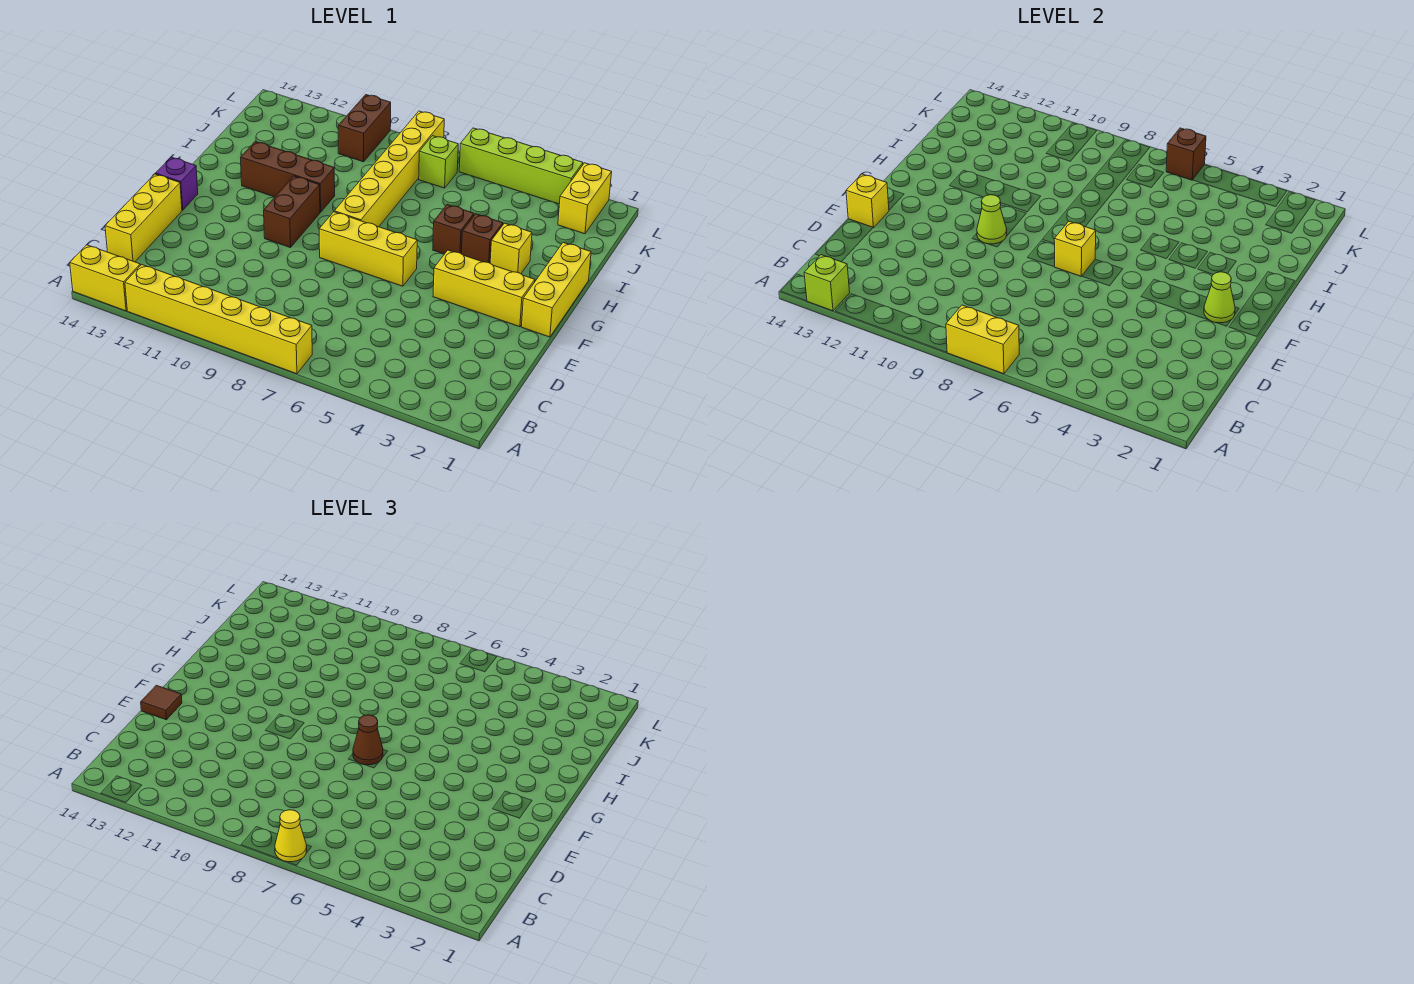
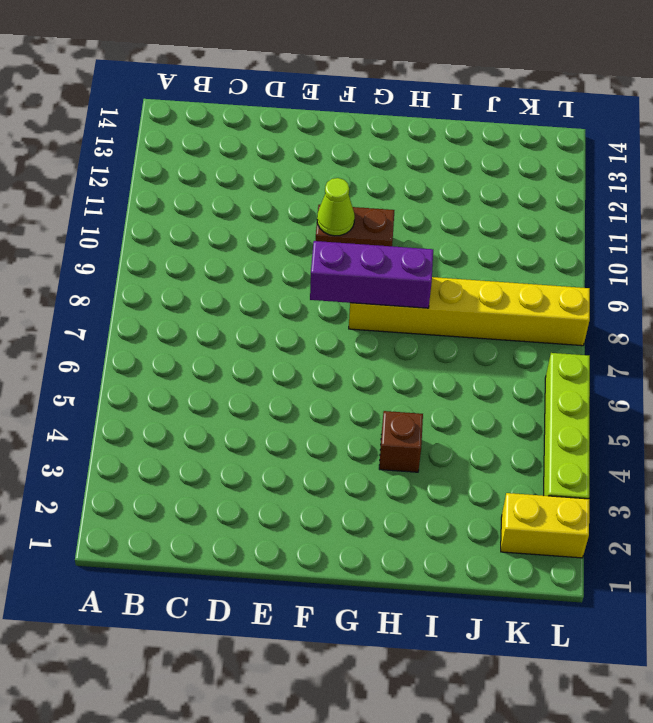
purple 1x3 brick [310,241,433,308] -> none
none -> yellow 1x6 brick [125,265,312,374]
none -> yellow 1x2 brick [70,245,140,311]
none -> yellow 1x3 brick [105,174,182,262]

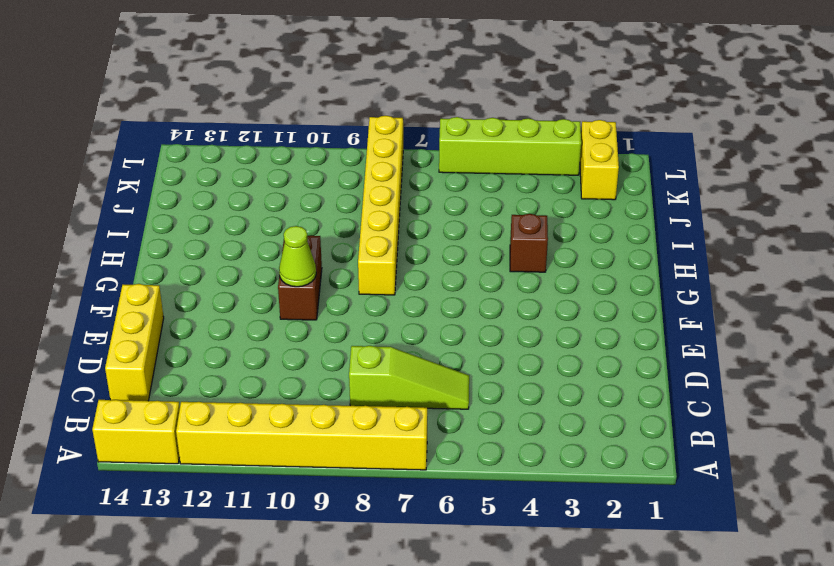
lime 1x3 slope [349,346,469,409] -> none
none -> yellow 1x3 brick [521,243,591,337]
none -> yellow 1x3 brick [433,250,535,327]
none -> yellow 1x3 brick [319,212,417,286]

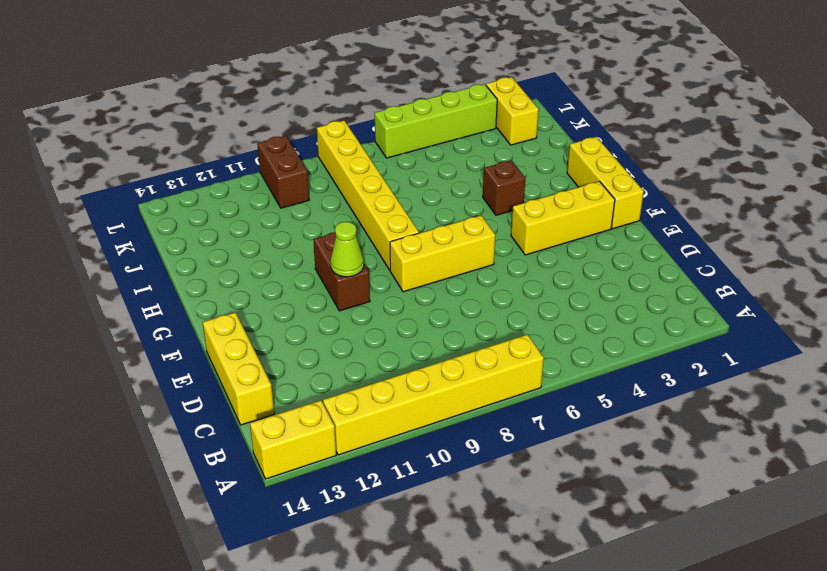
none -> purple 1x1 brick [156,157,198,210]
none -> yellow 1x1 brick [490,223,532,274]
none -> brown 1x1 brick [433,205,474,254]

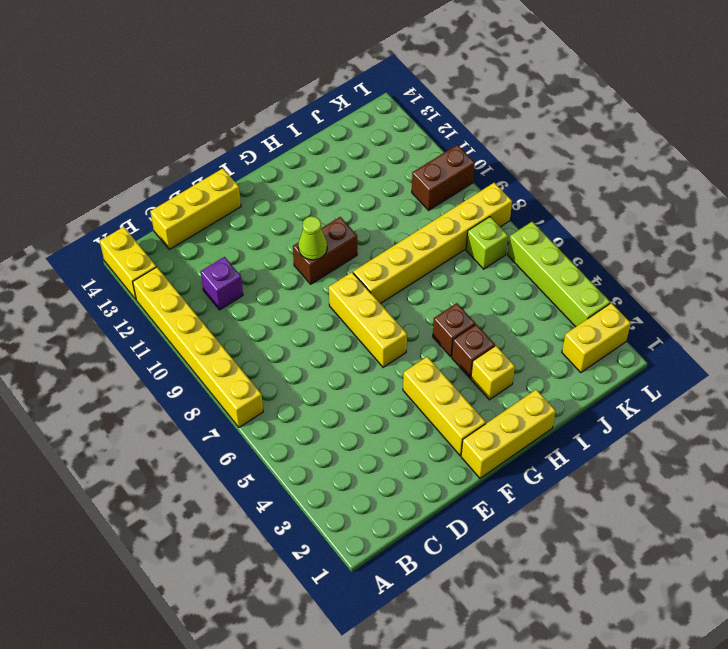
purple 1x1 brick [201,257,243,310] -> purple 1x1 brick moved to [156,157,198,210]
none -> brown 1x3 brick [241,142,335,212]
none -> yellow 1x2 brick [946,305,1019,374]
none -> lime 1x1 brick [804,255,850,311]

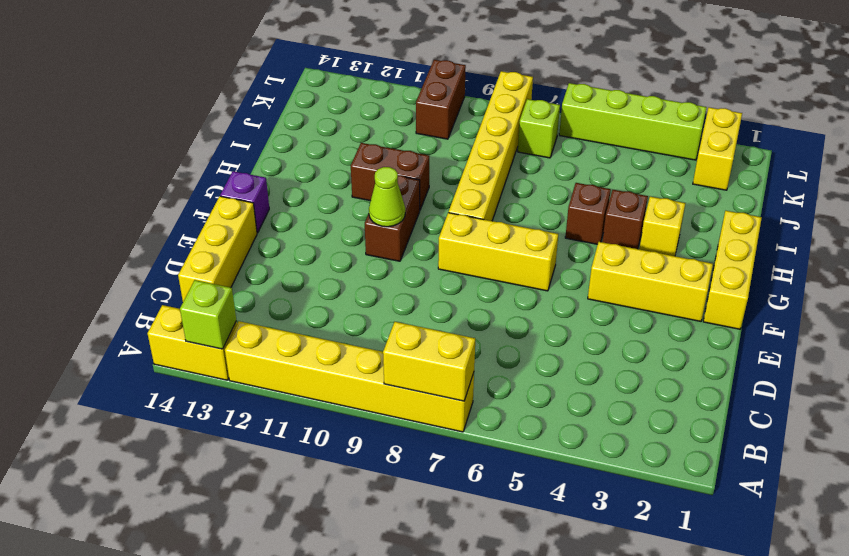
brown 1x2 brick [351,143,429,209] -> brown 1x3 brick [241,142,335,212]
none -> yellow 1x1 brick [846,174,889,228]
none -> lime 1x1 cone [1204,272,1235,323]
none -> yellow 1x1 brick [1054,221,1096,276]

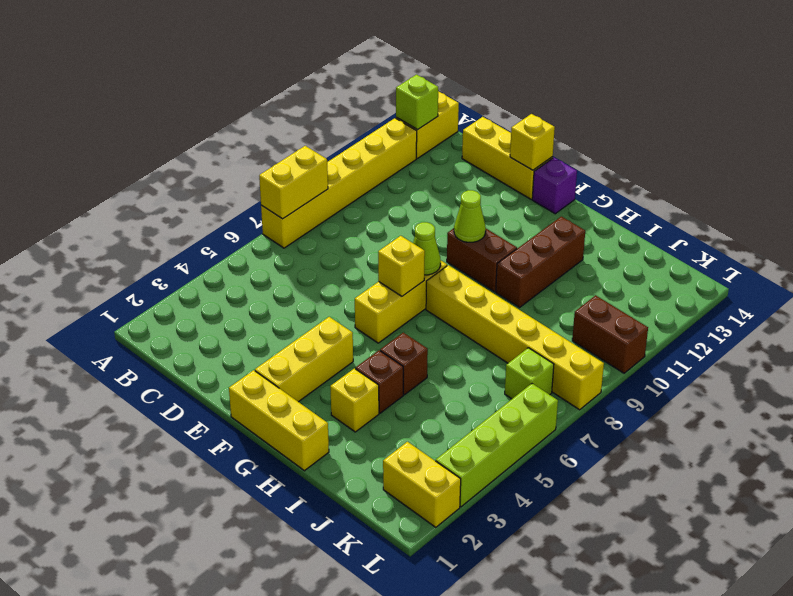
lime 1x1 cone [413,222,441,275] -> lime 1x1 cone moved to [1204,272,1235,323]
none -> brown 1x1 brick [1166,128,1206,180]
none -> yellow 1x1 cone [275,810,307,862]
none -> brown 1x1 tile [141,685,182,720]

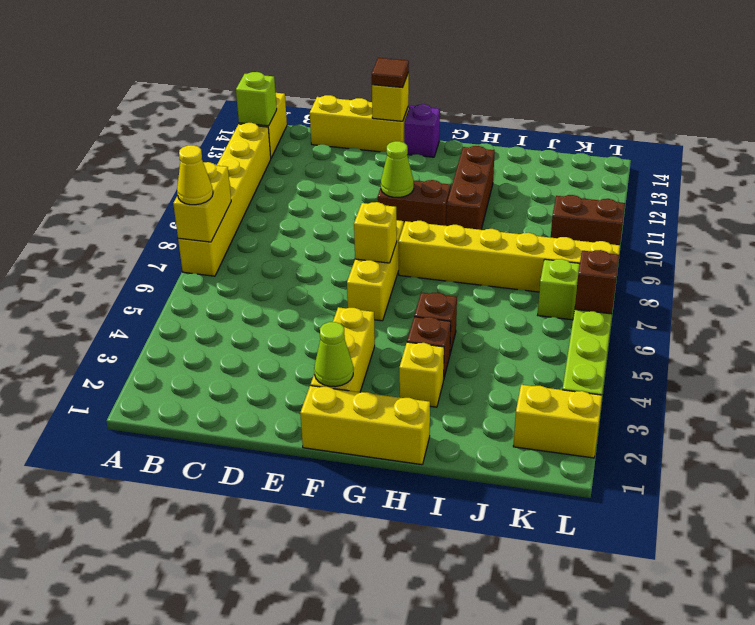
none -> brown 1x1 cone [353,715,383,765]

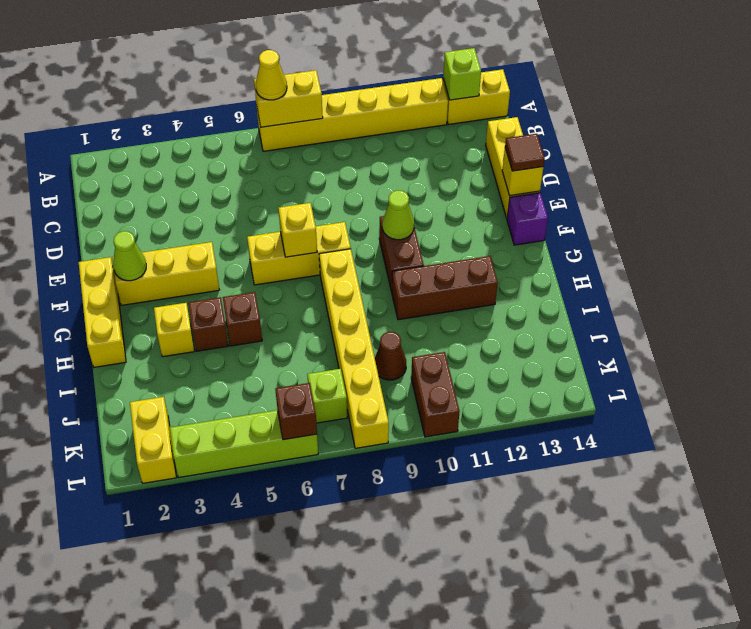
brown 1x1 cone [375,332,406,380] -> brown 1x1 cone moved to [353,715,383,765]

